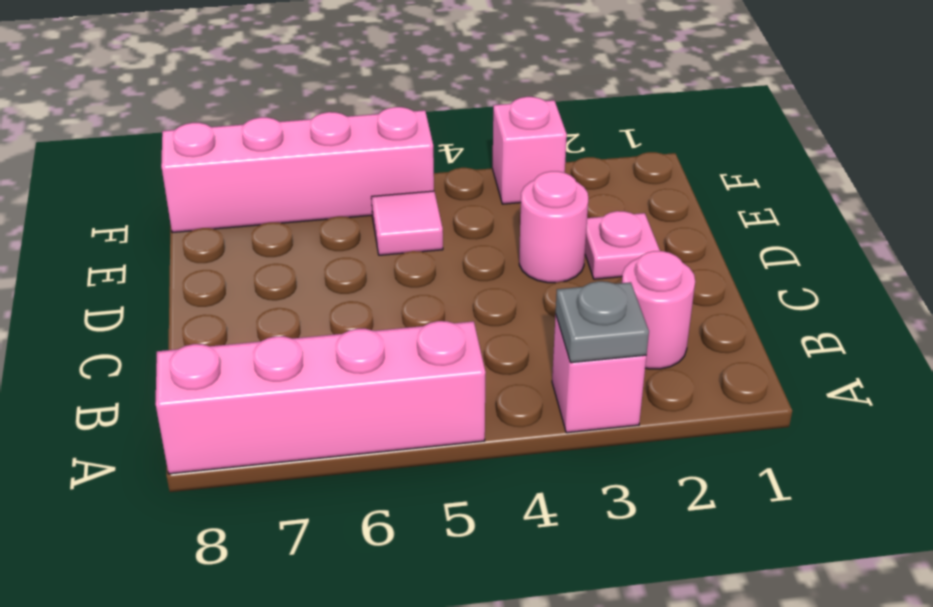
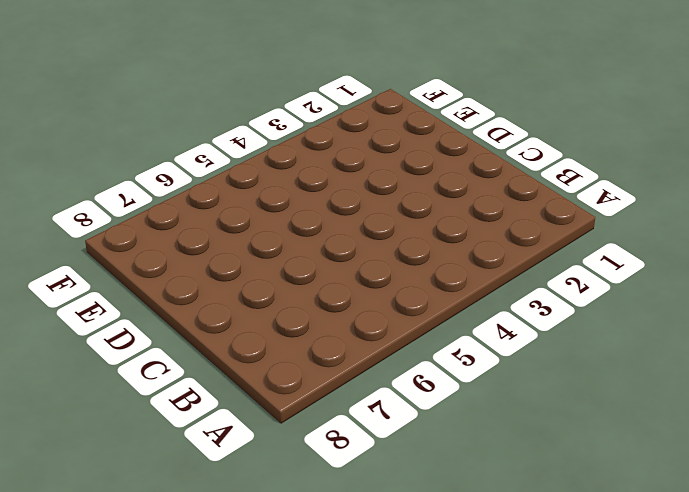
none -> pink 1x1 brick [552,314,646,433]
none -> pink 1x4 brick [155,321,486,474]

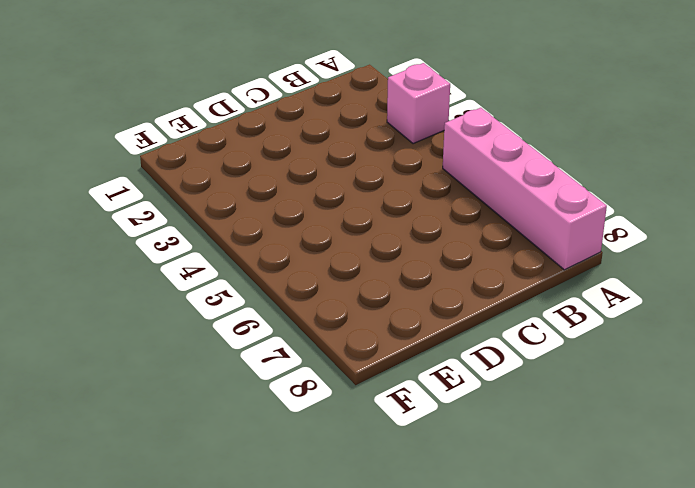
none -> pink 1x1 round brick [622,251,695,369]
none -> pink 1x1 plate [585,211,660,279]

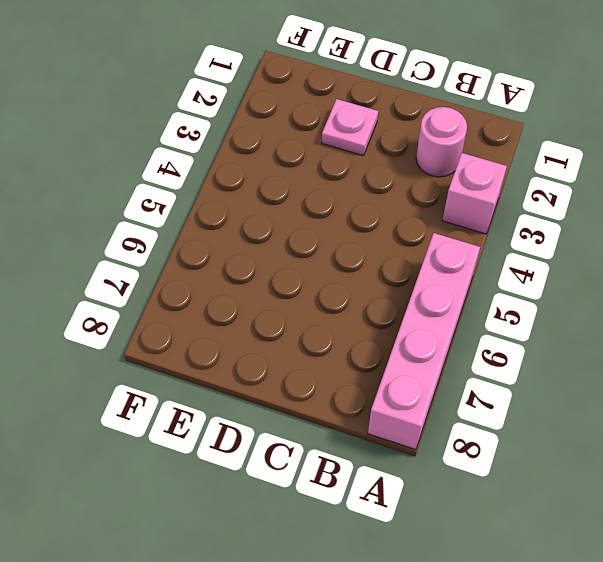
none -> pink 1x1 round brick [519,171,588,283]
none -> pink 1x1 tile [371,191,443,255]

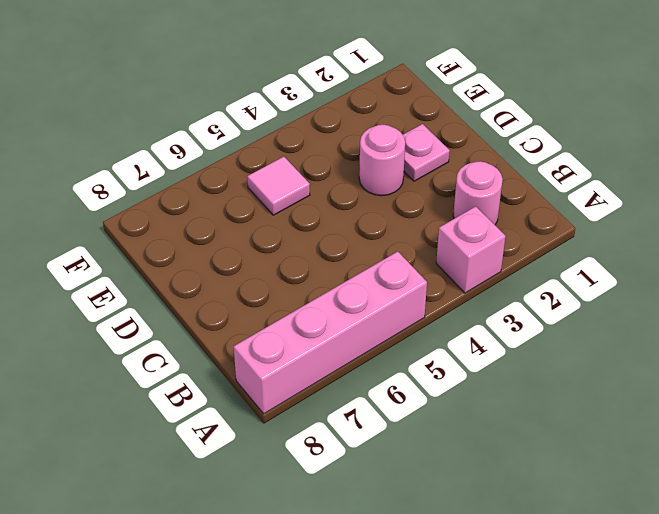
none -> pink 1x1 brick [493,97,567,204]
none -> pink 1x4 brick [161,107,434,233]

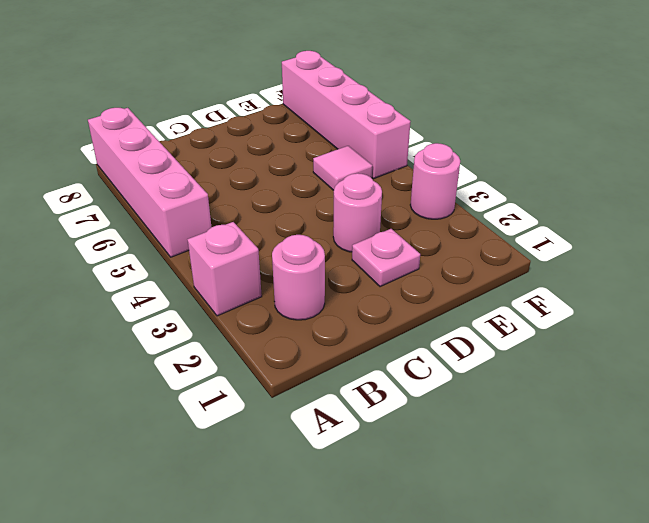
pink 1x1 round brick [410,143,460,219] -> pink 1x1 brick [493,97,567,204]
none -> grey 1x1 plate [556,281,649,363]

